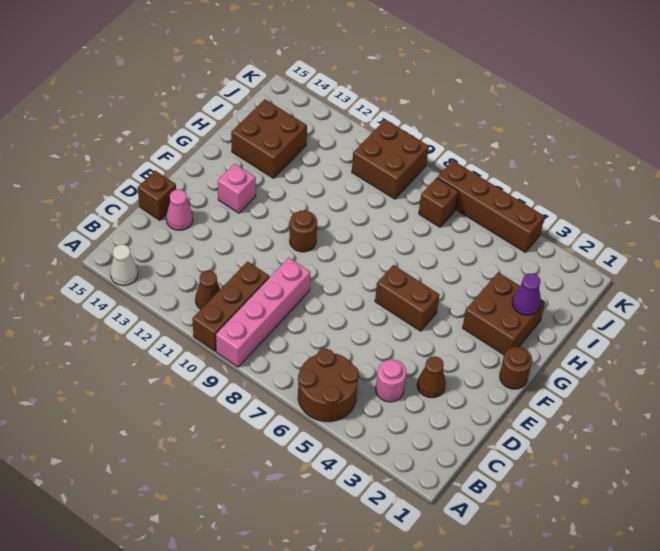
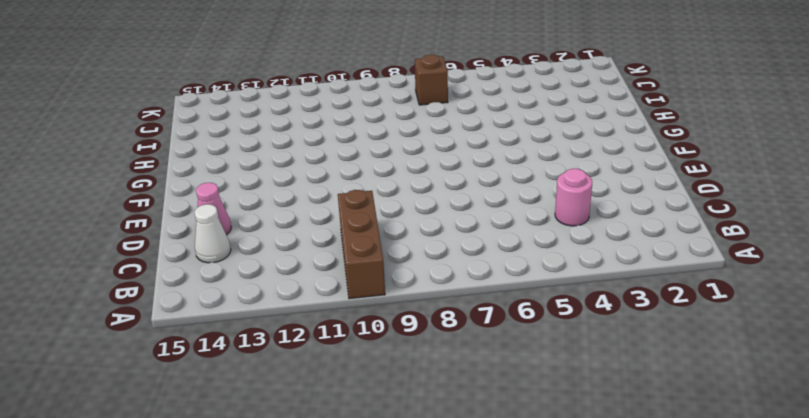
white 1x1 cone [194,204,231,263] -> white 1x1 cone moved to [110,244,138,286]
none -> brown 2x2 round brick [298,349,359,422]
none -> pink 1x4 brick [216,258,311,367]
none -> brown 1x1 cone [195,271,220,310]

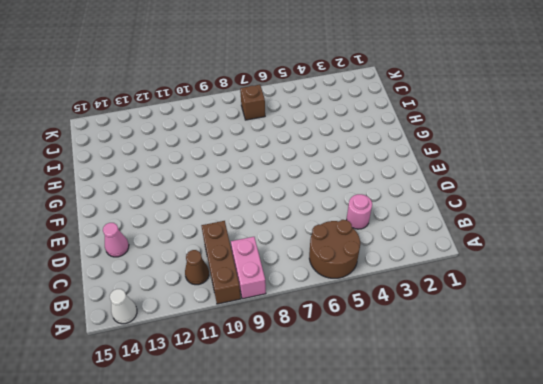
pink 1x2 brick [231,237,266,299] -> pink 1x4 brick [216,258,311,367]
none -> brown 1x1 cone [417,356,446,398]
none -> brown 1x1 brick [138,171,176,220]
none -> brown 1x1 round brick [500,347,532,389]

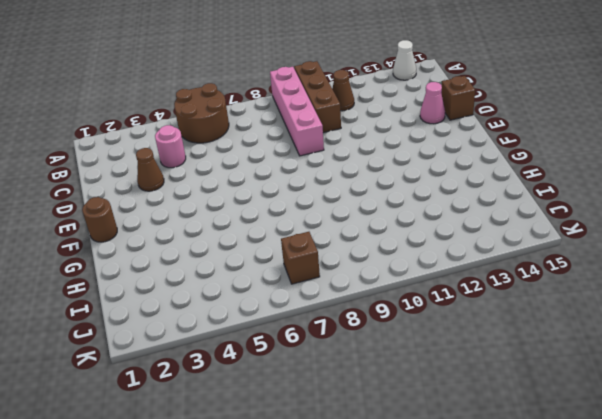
none -> brown 1x2 brick [375,265,440,331]
none -> brown 1x1 round brick [289,210,317,252]
none -> pink 1x1 brick [218,164,256,213]

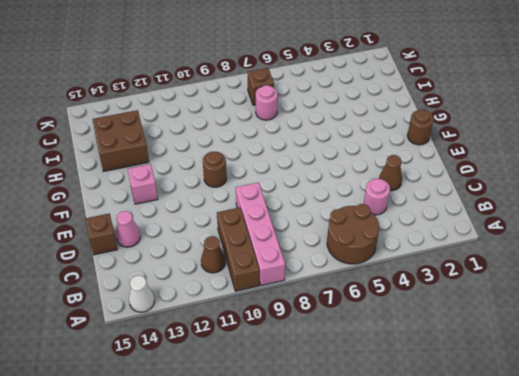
pink 1x1 round brick [256,85,278,120] -> none
none -> brown 1x2 brick [375,265,440,331]
none -> brown 2x2 brick [462,272,545,355]
none -> brown 2x2 brick [352,119,429,199]

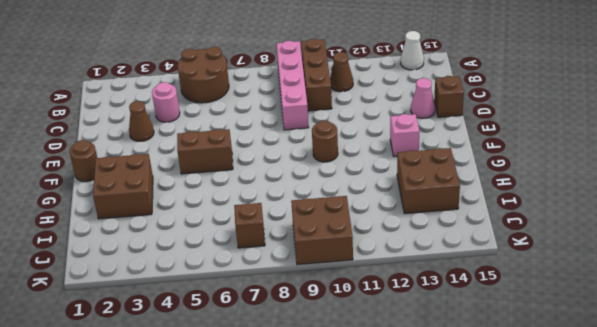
none -> brown 1x4 brick [437,160,544,252]
none -> purple 1x1 cone [512,273,541,315]

